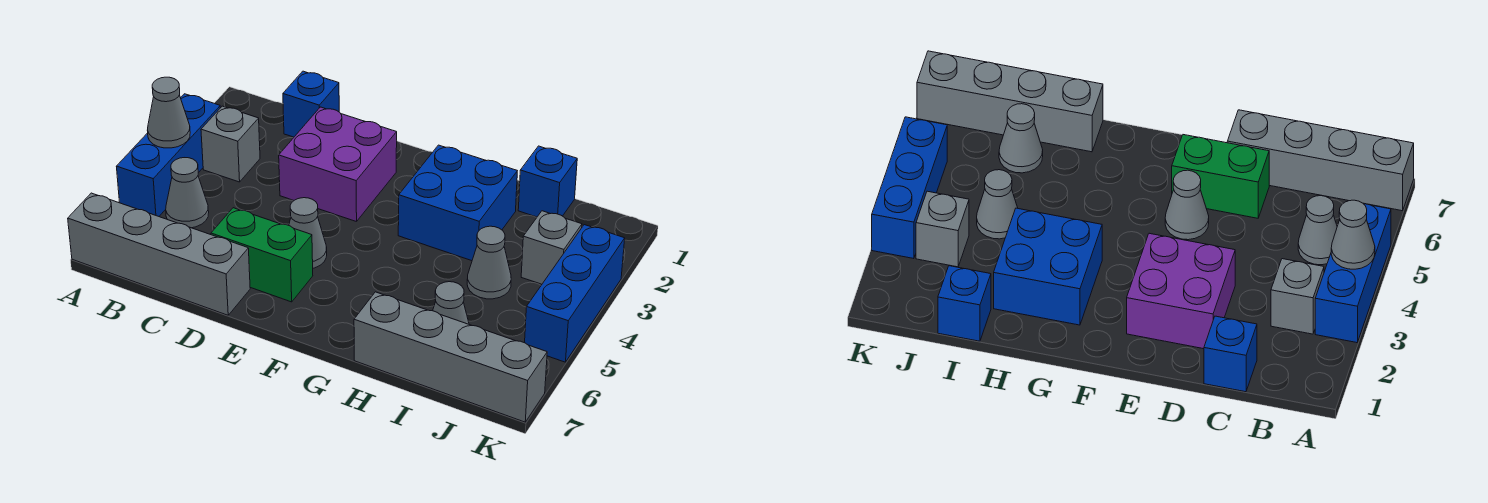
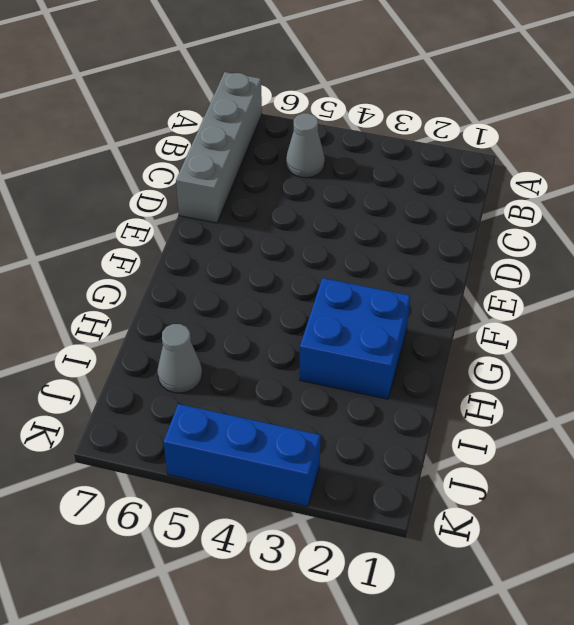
none -> blue 1x3 brick [116,94,220,216]
none -> grey 1x1 brick [201,106,260,182]
none -> blue 1x1 brick [283,71,339,137]

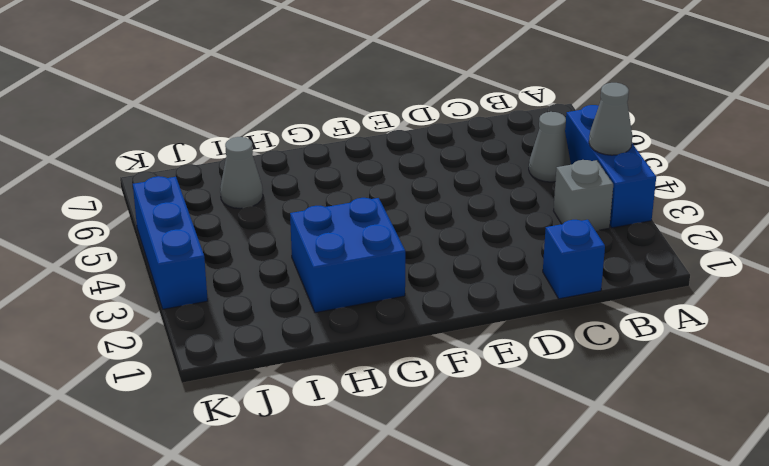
none -> grey 1x4 brick [68,193,250,315]
none -> purple 2x2 brick [279,107,397,222]
none -> green 1x2 brick [211,208,313,302]

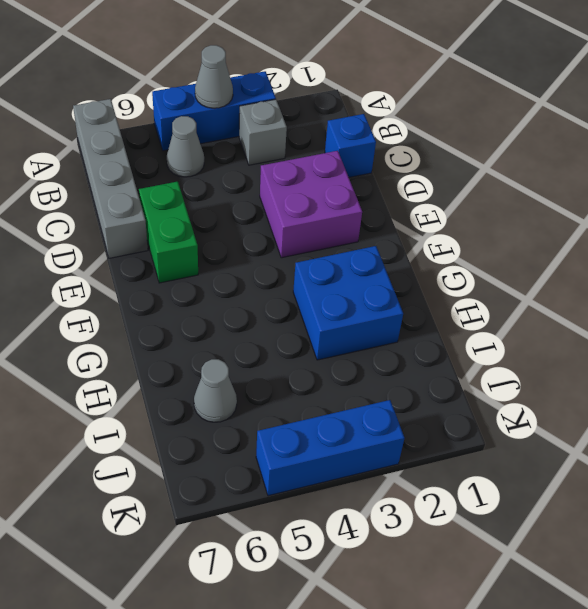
none -> grey 1x1 cone [289,198,327,268]
none -> grey 1x4 brick [354,292,547,422]
none -> blue 1x1 brick [518,146,577,217]

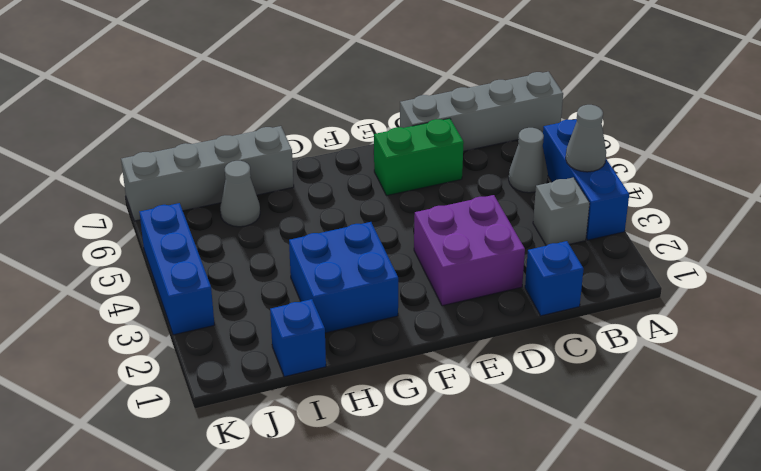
none -> grey 1x1 cone [289,198,327,268]
none -> grey 1x1 cone [467,226,511,299]
none -> grey 1x1 brick [521,211,582,284]

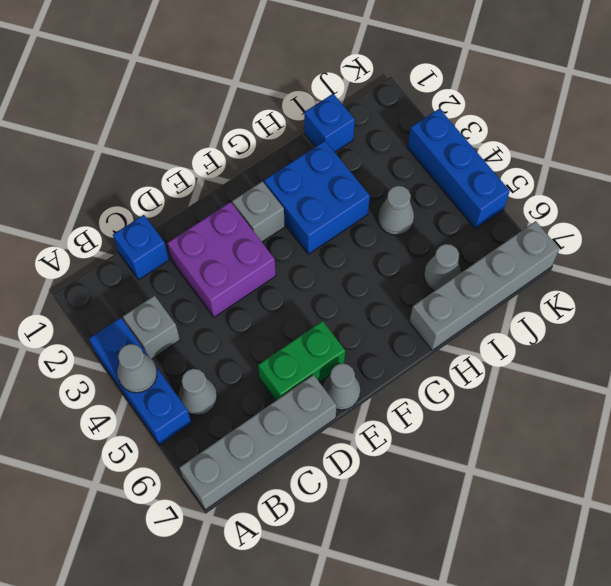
grey 1x1 cone [323,363,360,410] -> grey 1x1 cone moved to [289,198,327,268]
grey 1x1 brick [232,181,285,242] -> grey 1x1 brick moved to [521,211,582,284]

